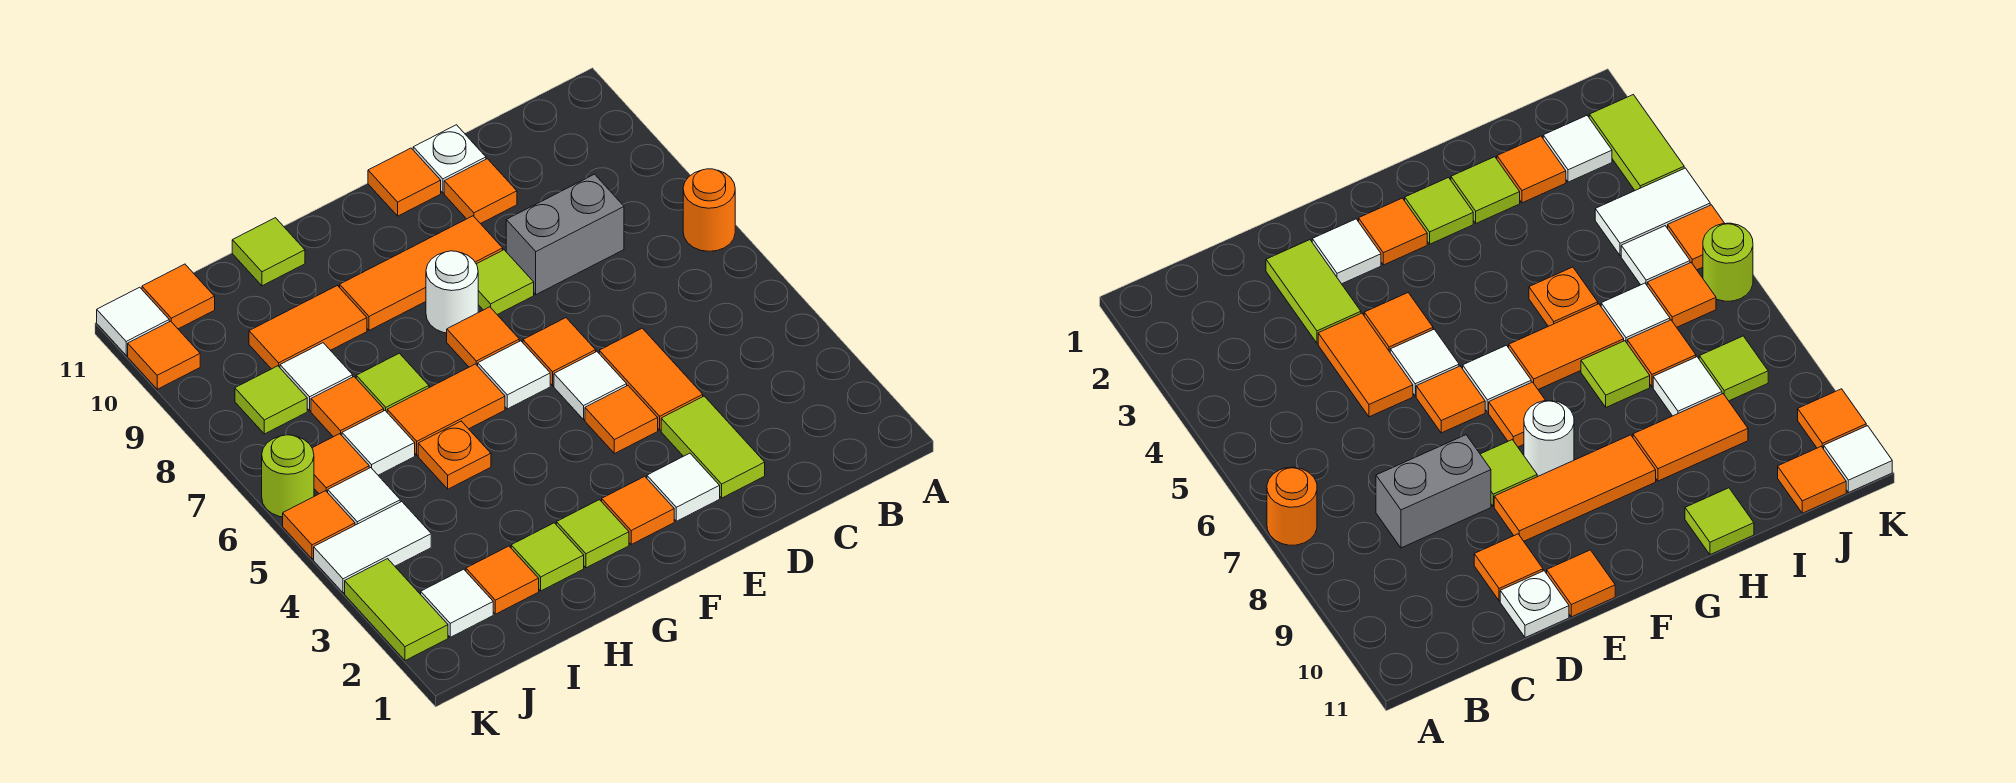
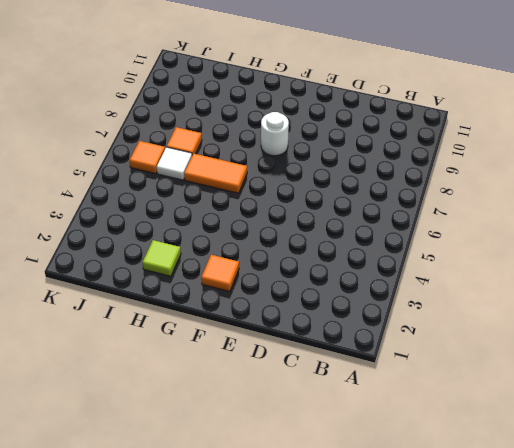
none -> orange 1x1 round brick [683,169,735,251]
none -> grey 1x2 brick [506,174,624,295]
none -> lime 1x2 tile [661,396,765,498]
none -> orange 1x2 tile [599,328,703,430]

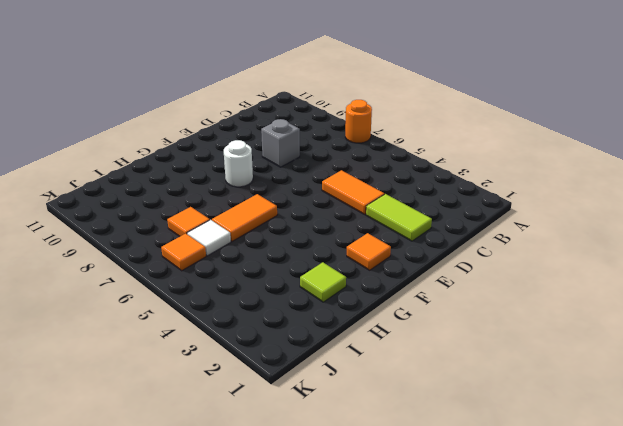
grey 1x1 brick [261,119,300,167] -> grey 1x2 brick [506,174,624,295]
none -> orange 1x1 tile [444,159,517,224]
none -> white 1x1 plate [413,125,486,193]
none -> white 1x1 tile [647,453,720,521]
none -> orange 1x1 tile [585,386,658,454]

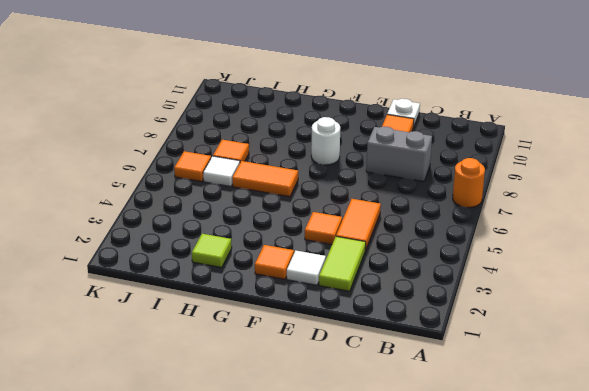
none -> white 1x1 tile [554,352,627,419]
none -> orange 1x1 tile [523,318,596,386]
none -> lime 1x1 tile [477,250,534,315]
none -> orange 1x3 tile [340,216,503,330]

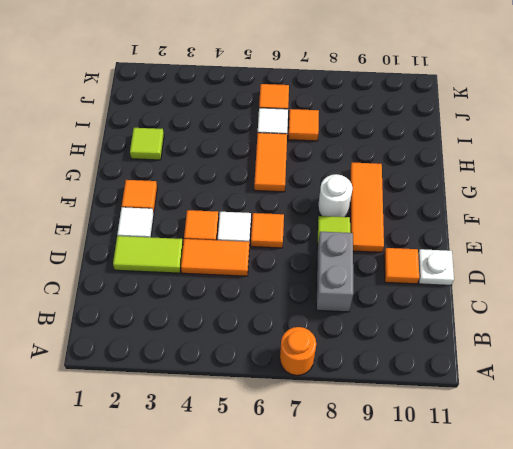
none -> orange 1x1 tile [368,148,441,216]
none -> white 1x1 tile [478,341,550,409]
none -> orange 1x1 tile [447,307,519,367]
none -> lime 1x1 tile [556,500,629,568]

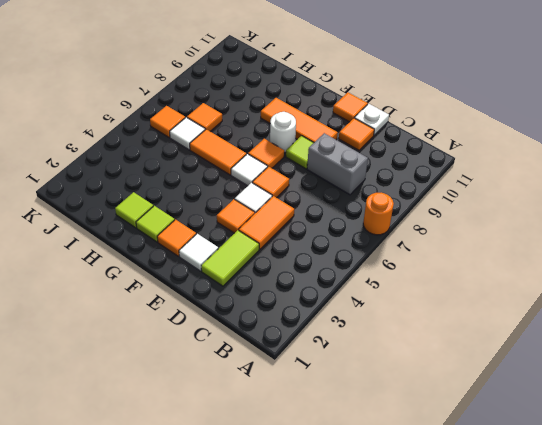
none -> orange 1x1 plate [418,421,491,489]
none -> lime 1x1 tile [356,353,429,412]
none -> orange 1x2 tile [249,286,367,369]
none -> lime 1x1 tile [232,218,305,286]

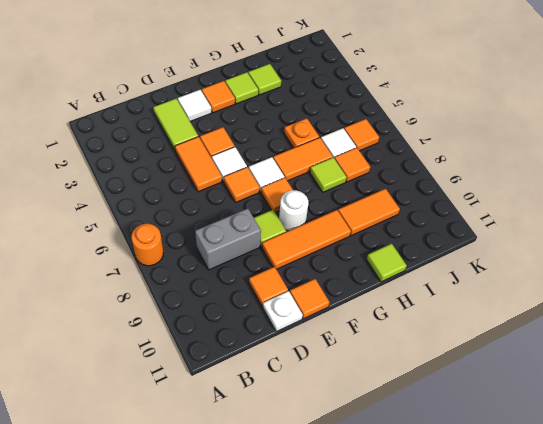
none -> orange 1x1 tile [466,546,539,614]
none -> white 1x1 tile [280,343,353,411]
none -> white 1x1 tile [421,569,493,637]
none -> white 1x2 tile [314,502,431,593]

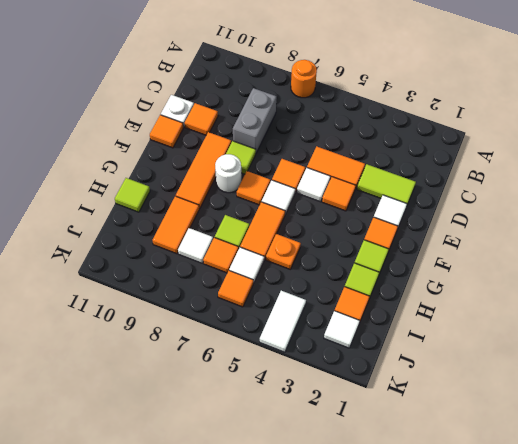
none -> white 1x1 tile [328,468,400,525]
none -> lime 1x1 tile [235,366,307,434]
none -> orange 1x1 tile [142,264,215,329]
none -> lime 1x2 tile [345,559,448,661]

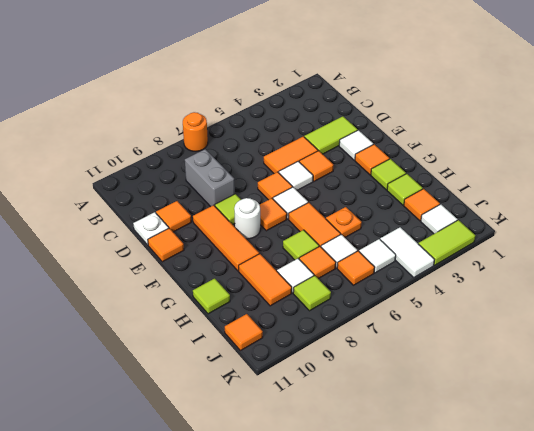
none -> orange 1x1 tile [283,491,355,559]
none -> lime 1x1 round brick [262,435,314,517]
none -> orange 1x1 tile [128,321,200,389]
none -> white 1x1 tile [97,287,169,355]

